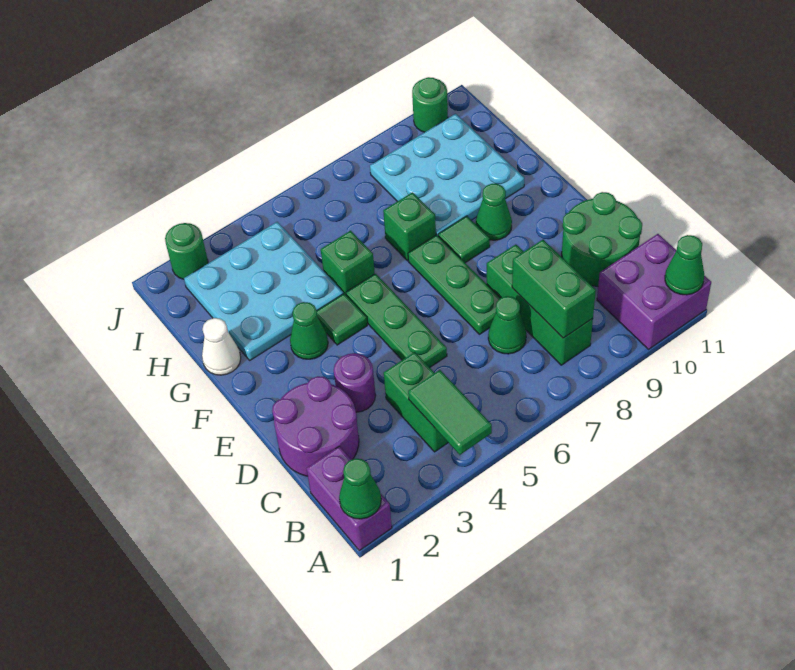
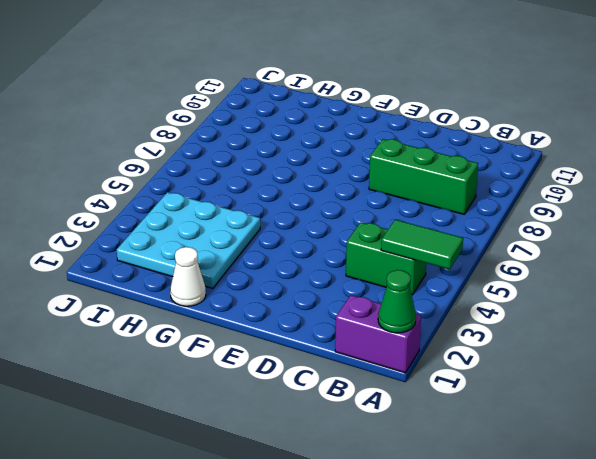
none -> purple 2x2 brick [597,234,711,349]
none -> purple 2x2 round brick [272,376,359,476]
none -> green 1x1 cone [488,296,526,354]

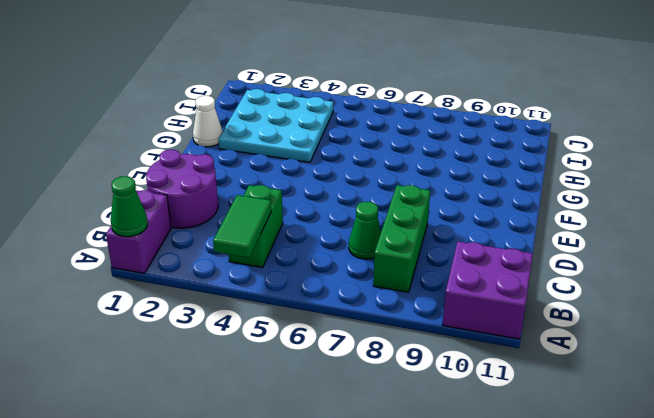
none -> green 2x2 round brick [562,192,642,286]
none -> purple 1x1 round brick [334,353,375,412]
none -> green 1x3 plate [346,274,447,367]

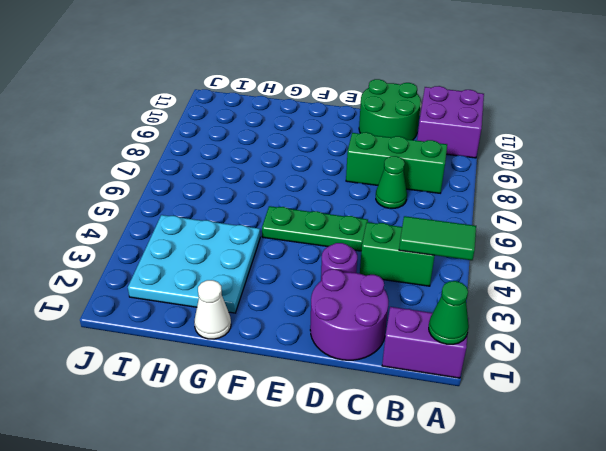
none -> green 1x3 plate [408,235,500,334]
none -> green 1x1 cone [290,302,328,359]
none -> green 1x1 tile [317,293,367,345]

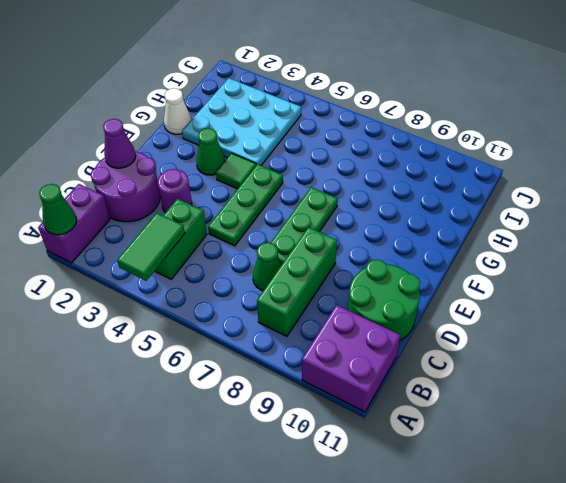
purple 1x1 cone [103,119,136,168] -> none
none -> green 1x1 tile [438,216,490,263]
none -> green 1x1 cone [476,184,512,240]
none -> green 1x1 brick [321,231,375,295]

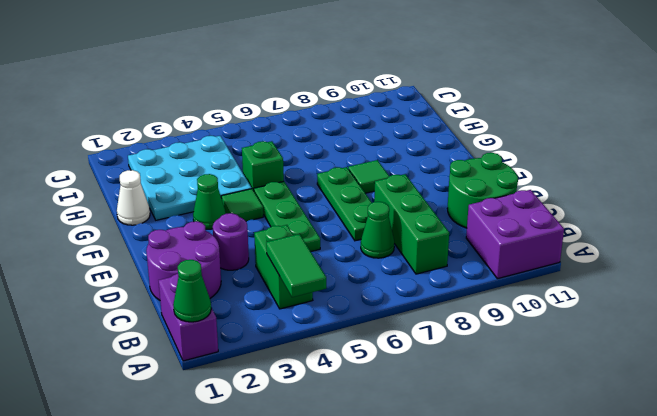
none -> green 1x1 cone [476,184,512,240]
none -> green 1x1 brick [383,192,436,261]
none -> cyan 3x3 plate [370,114,524,235]

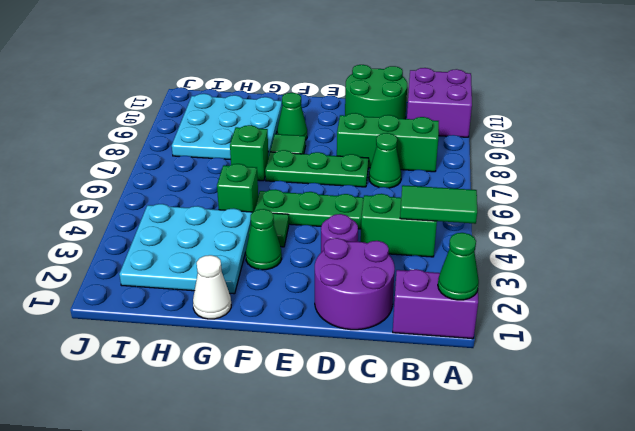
none -> green 1x1 round brick [165,223,208,279]
none -> green 1x1 round brick [412,77,448,132]
none -> green 1x1 cone [665,235,704,295]

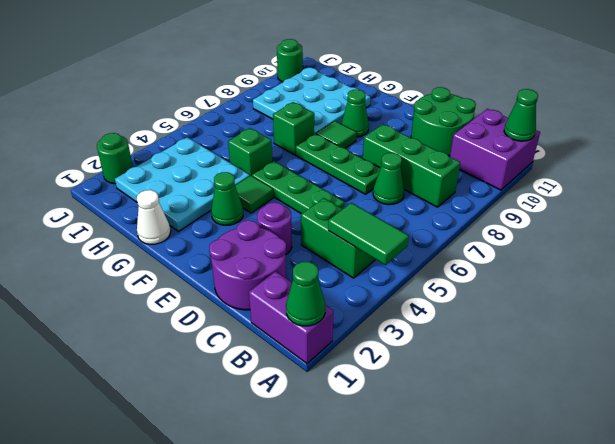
none -> green 1x2 brick [512,240,596,338]

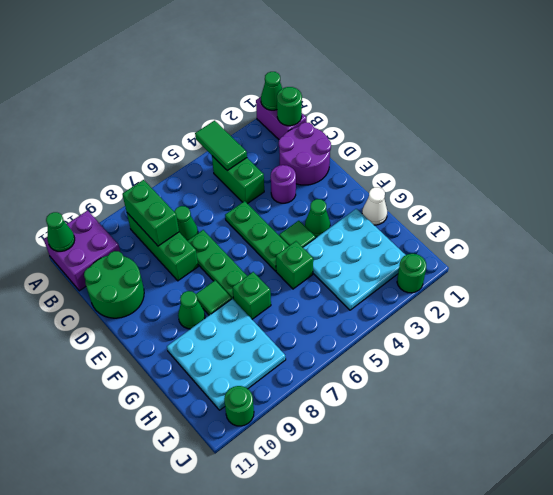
green 1x1 round brick [277,87,302,126] -> none

